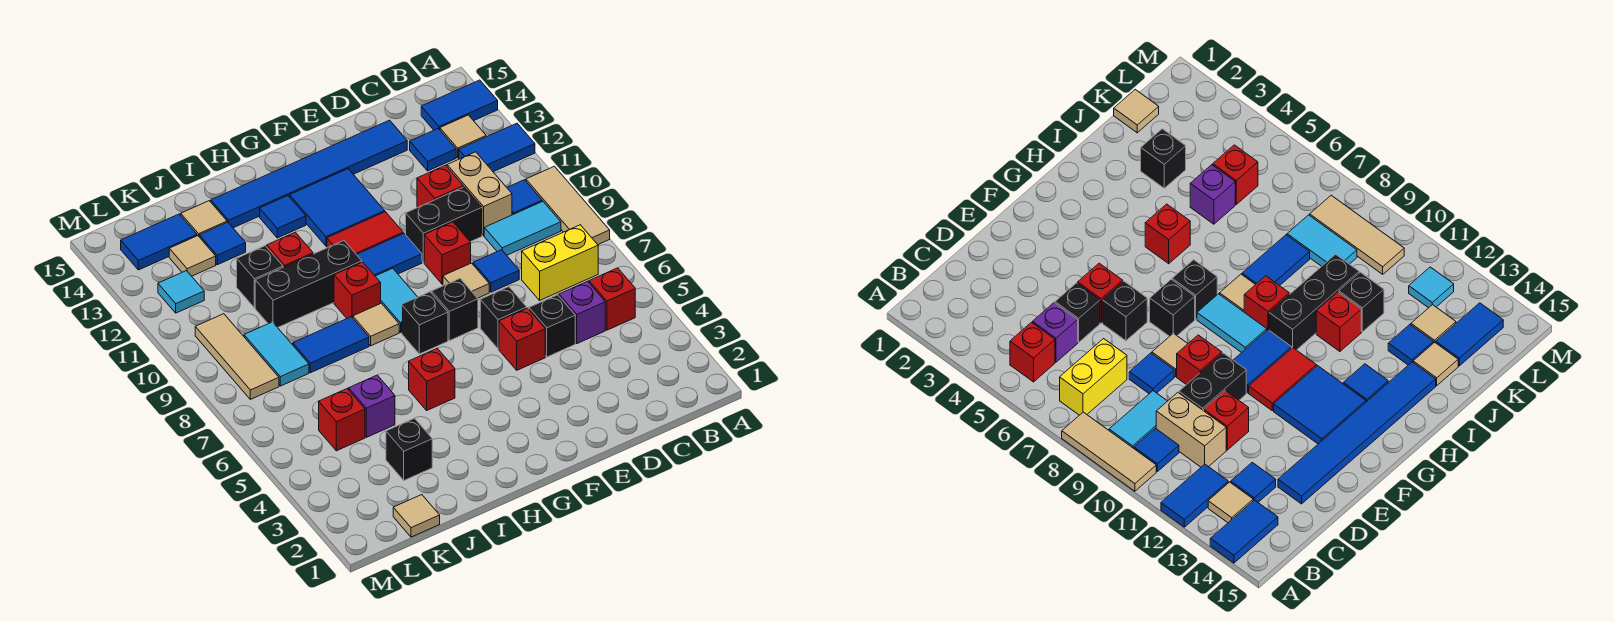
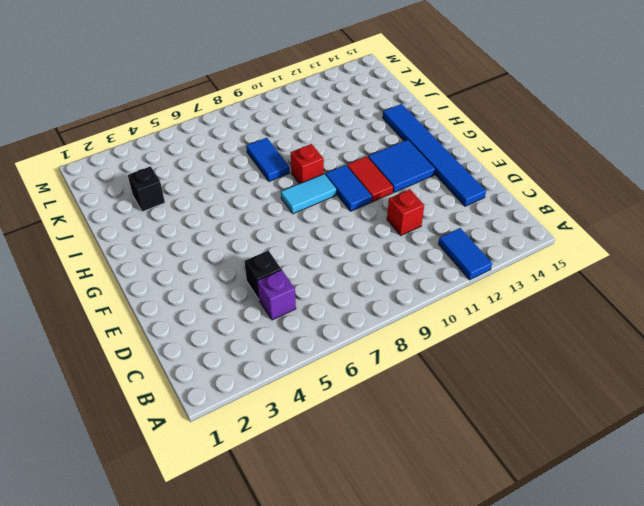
none -> tan 1x3 tile [526,166,610,244]
none -> blue 1x2 tile [421,80,498,130]
none -> red 1x1 brick [589,268,635,330]
none -> yellow 1x2 brick [522,225,598,300]

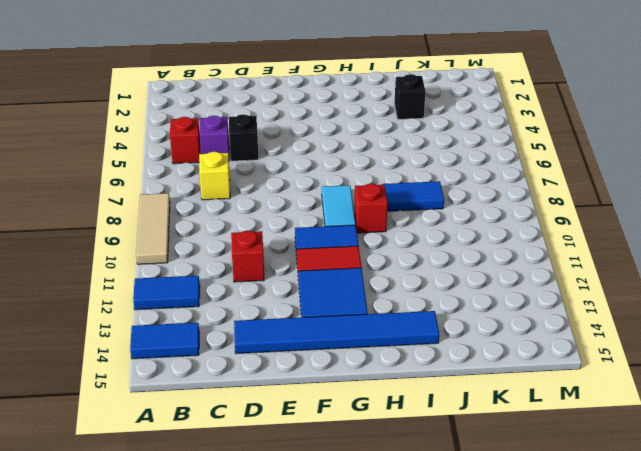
yellow 1x1 brick [199,152,230,200] -> yellow 1x2 brick [522,225,598,300]
none -> cyan 1x2 tile [484,201,561,255]
none -> blue 1x1 tile [507,180,542,215]
none -> tan 1x1 tile [440,115,486,157]
none -> tan 1x2 brick [447,152,512,236]

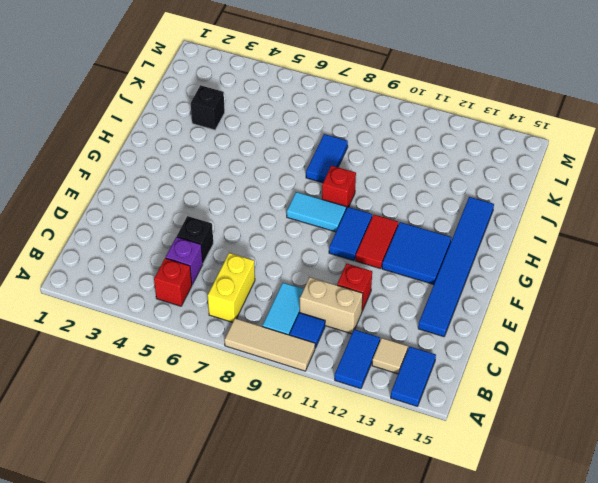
none -> blue 1x1 tile [410,128,456,171]
none -> blue 1x1 tile [473,250,519,292]
none -> black 1x2 brick [406,187,482,263]
none -> red 1x1 brick [499,308,545,370]

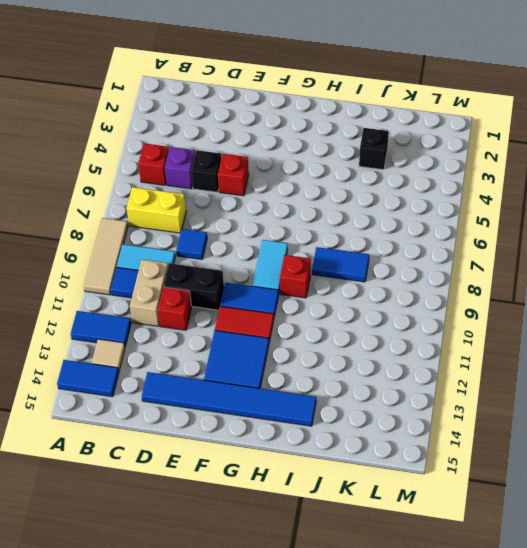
none -> blue 1x1 tile [410,128,456,171]
none -> black 1x1 brick [480,287,527,349]
none -> tan 1x1 tile [443,263,489,298]
none -> red 1x1 brick [424,222,471,284]

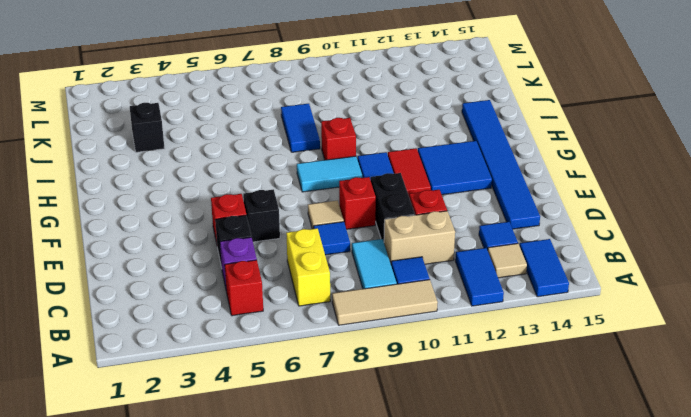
none -> black 1x1 brick [432,279,478,341]
none -> black 1x1 brick [402,292,448,354]
none -> red 1x1 brick [409,348,455,410]
none -> tan 1x1 tile [353,303,399,346]

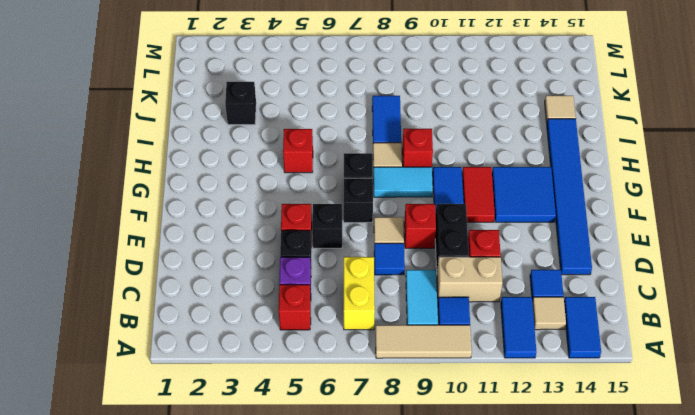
none -> black 1x3 brick [255,241,362,327]
none -> blue 1x1 tile [260,196,306,238]
none -> red 1x1 brick [267,232,313,267]
none -> purple 1x1 brick [349,375,395,437]

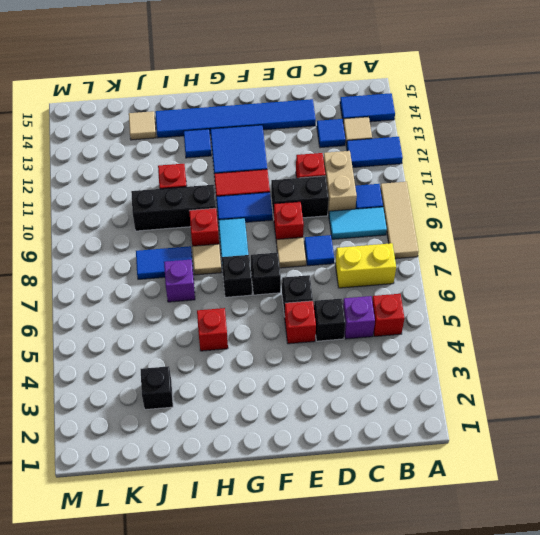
purple 1x1 brick [164,260,195,302] -> purple 1x1 brick moved to [349,375,395,437]
none -> black 1x1 brick [237,246,283,308]
none -> blue 1x1 tile [199,222,246,265]
none -> tan 1x1 tile [393,495,440,537]
none -> red 1x1 brick [319,389,365,451]

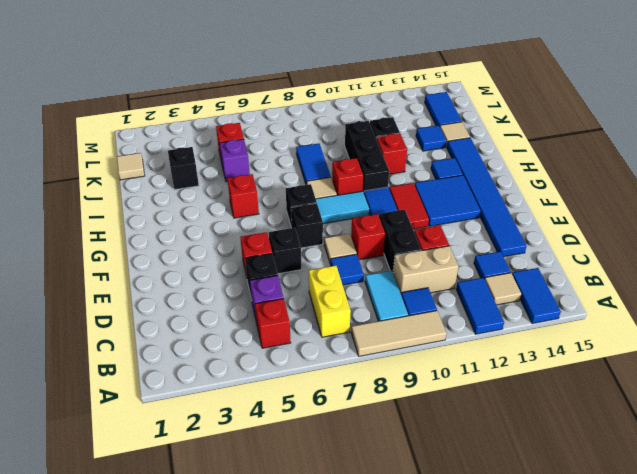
none -> cyan 1x2 tile [244,322,309,386]
none -> tan 1x1 tile [169,236,216,276]
none -> tan 1x3 tile [195,314,279,399]
none -> cyan 1x1 tile [158,271,204,313]

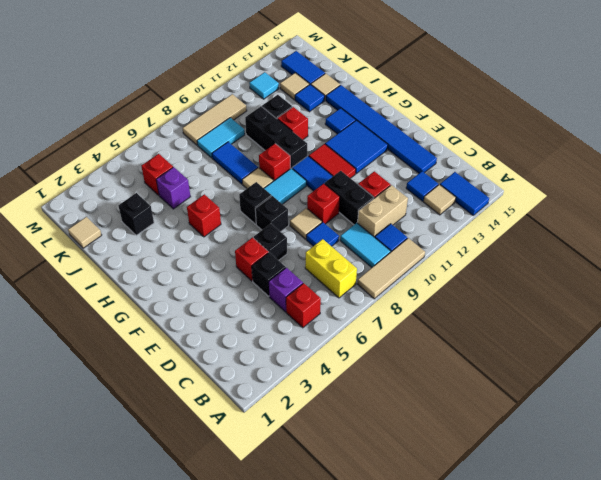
none -> blue 1x2 tile [459,123,535,172]

